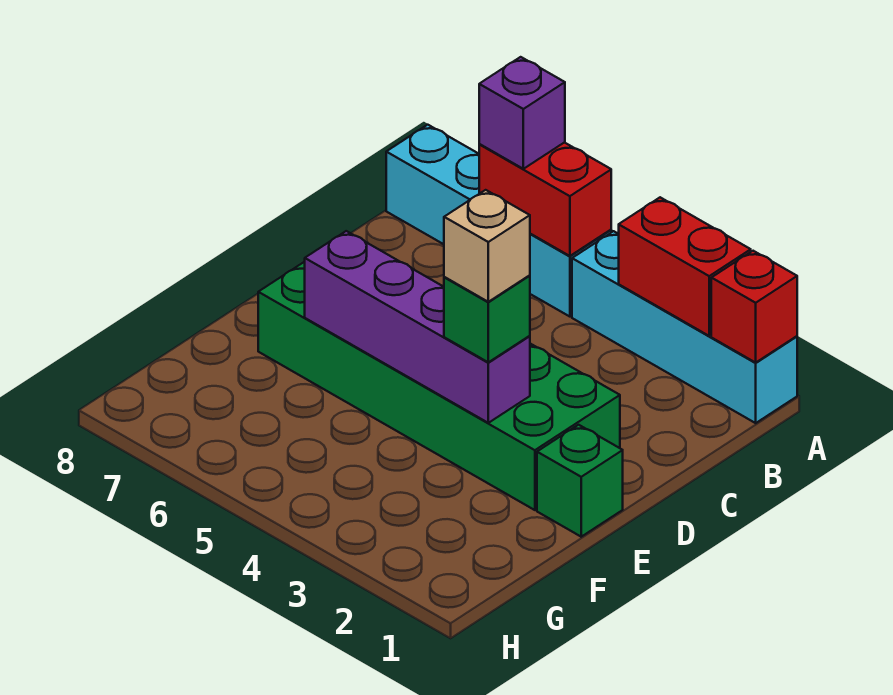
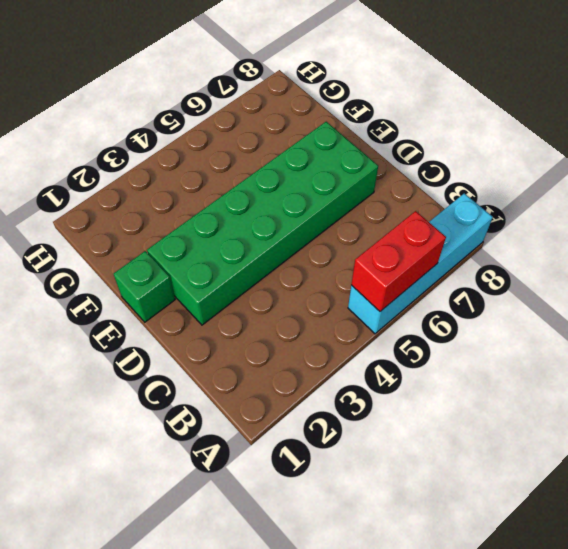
none -> cyan 1x4 brick [572,231,797,423]
none -> red 1x1 brick [711,251,797,363]

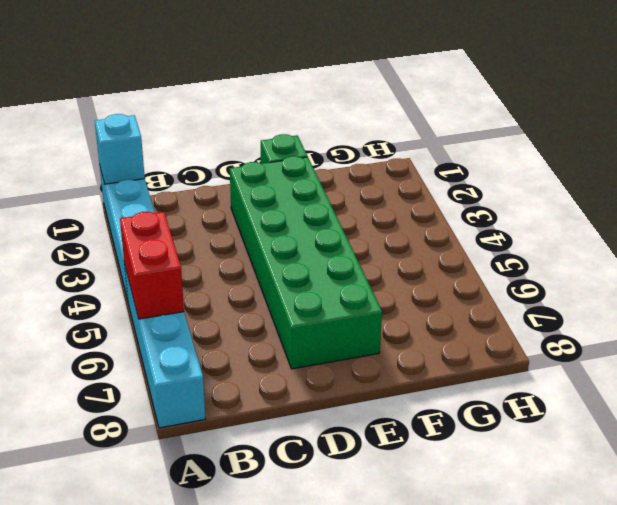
cyan 1x1 brick [95,114,145,184] -> red 1x1 brick [711,251,797,363]
none -> red 1x2 brick [619,197,751,336]
none -> purple 1x4 brick [305,231,530,423]

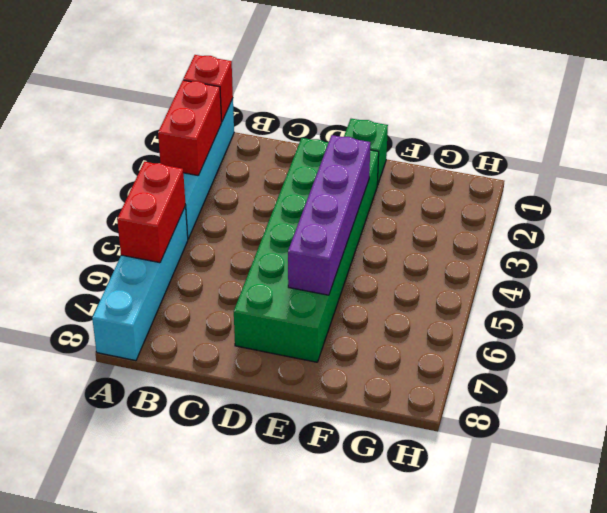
none -> purple 1x1 brick [479,57,565,169]
none -> green 1x1 brick [444,275,530,362]

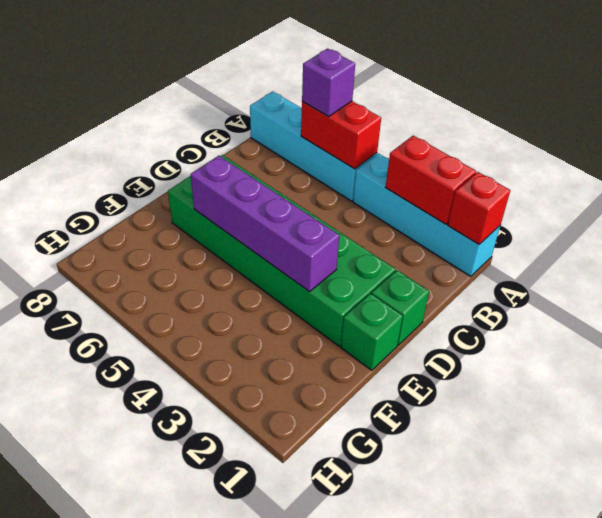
green 1x1 brick [372,270,429,345] -> green 1x1 brick moved to [444,275,530,362]
none -> tan 1x1 brick [444,190,530,302]

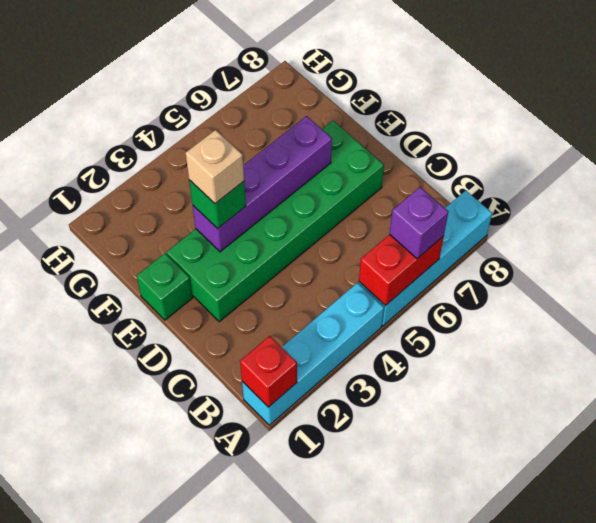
none -> red 1x2 brick [619,197,751,336]

